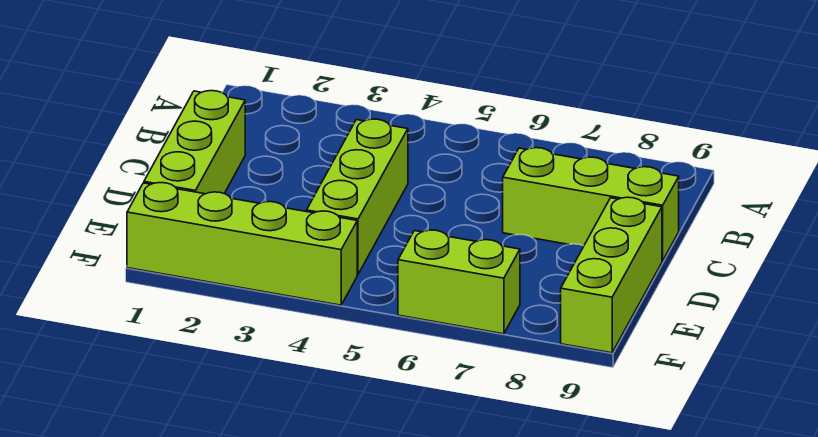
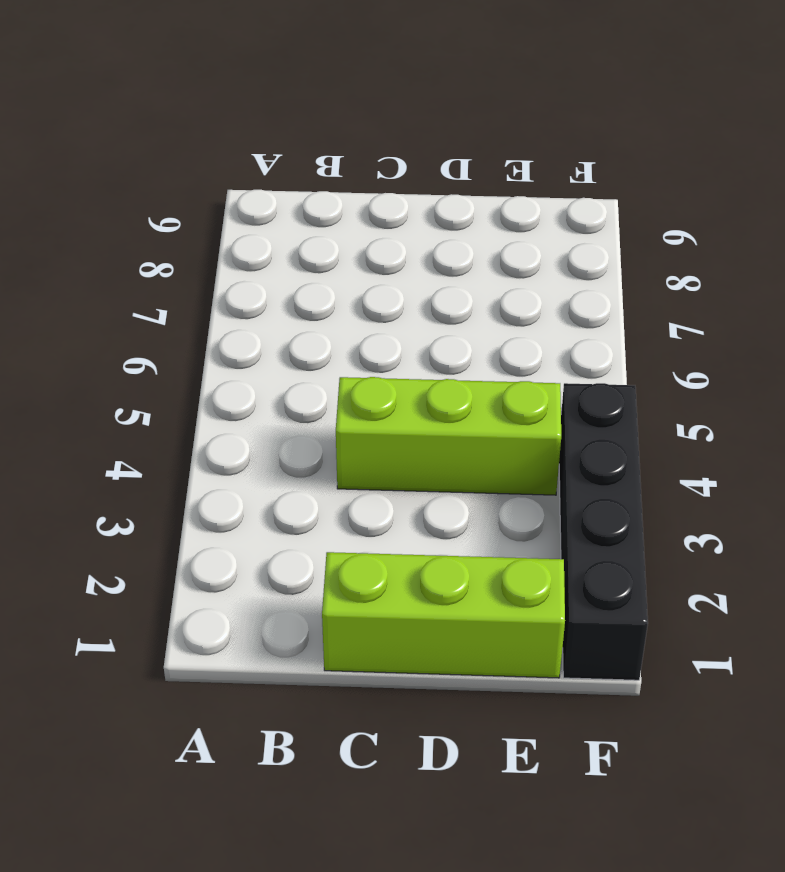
black 1x4 brick [559,383,648,680] -> lime 1x4 brick [127,183,357,305]
none -> lime 1x3 brick [503,148,679,261]
none -> lime 1x3 brick [561,197,662,353]

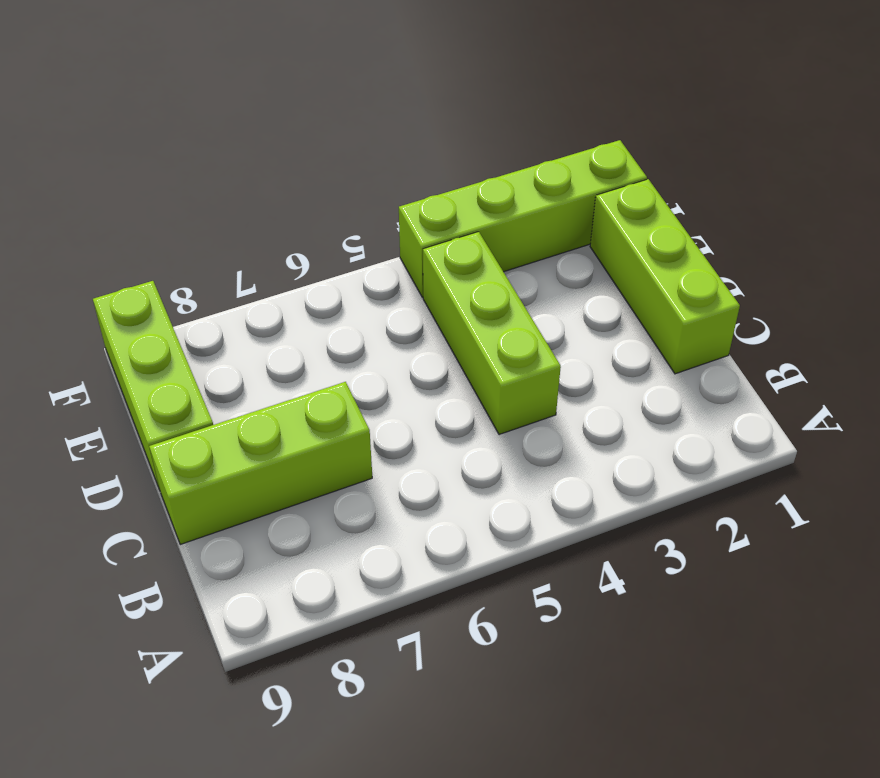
none -> lime 1x2 brick [398,230,520,334]

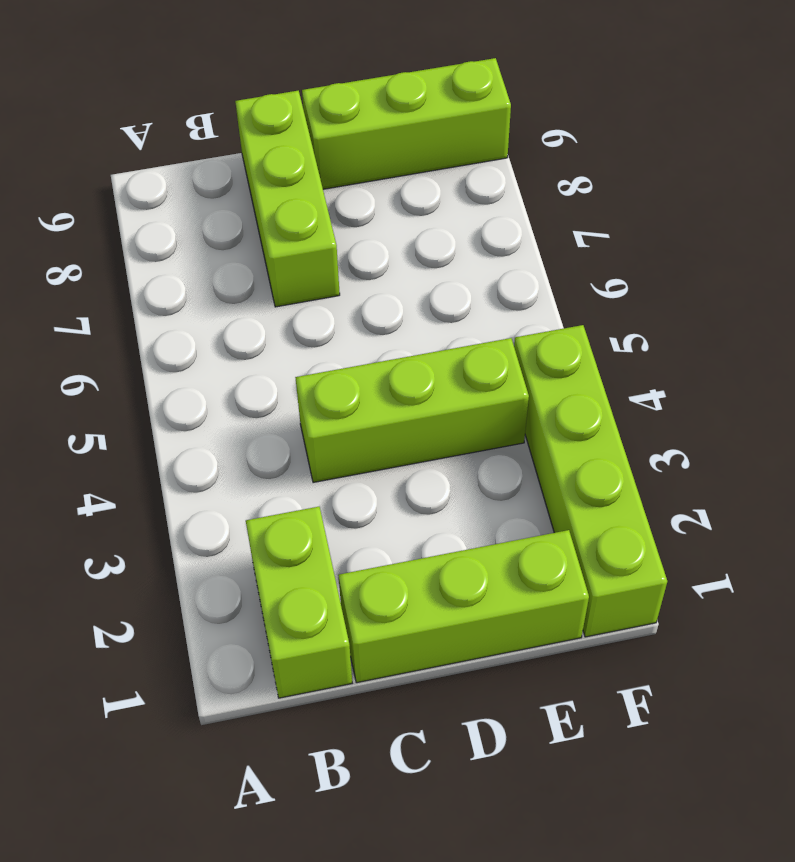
lime 1x2 brick [246,507,352,698] -> lime 1x2 brick moved to [398,230,520,334]

